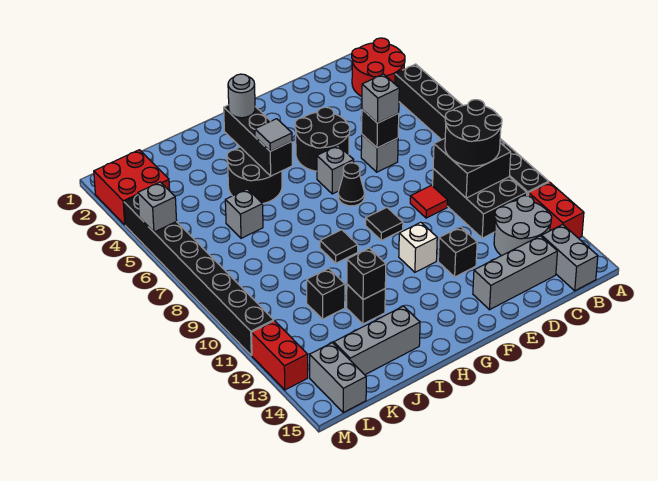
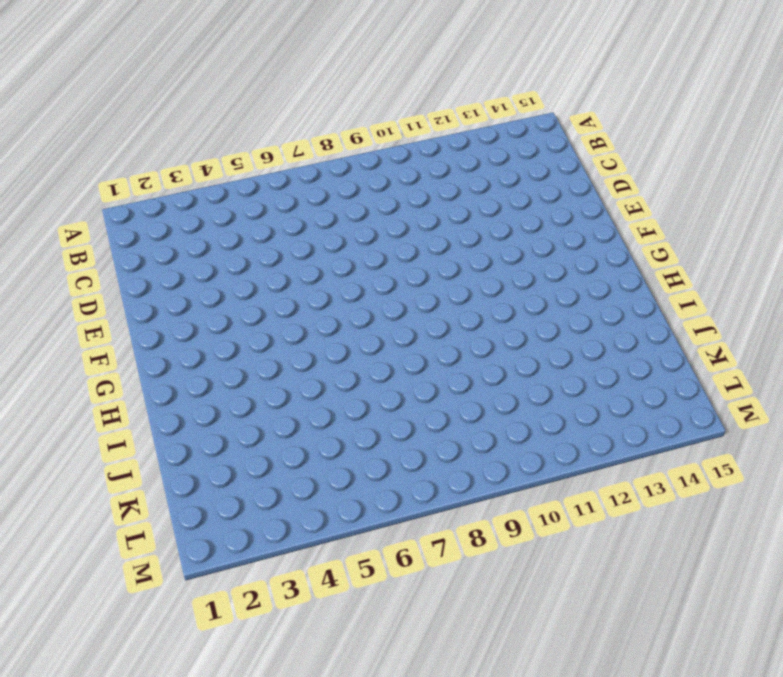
none -> red 2x2 round brick [352,38,405,96]
none -> black 1x8 brick [395,64,549,196]
none -> red 1x2 brick [528,182,584,238]
none -> black 2x3 brick [433,169,527,238]

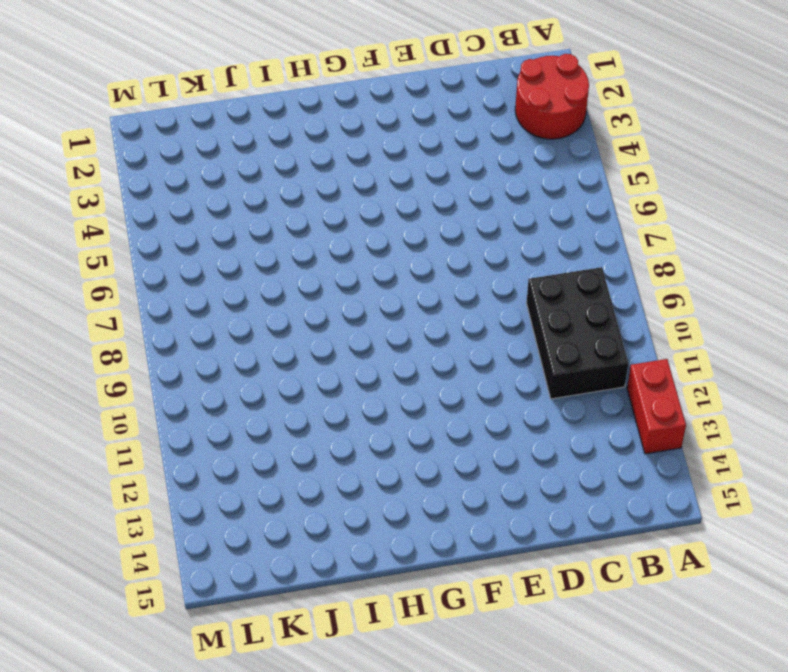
none -> black 1x8 brick [395,64,549,196]
none -> grey 2x2 round brick [494,196,552,256]
none -> grey 1x2 brick [542,224,598,291]
none -> grey 1x3 brick [473,236,557,310]

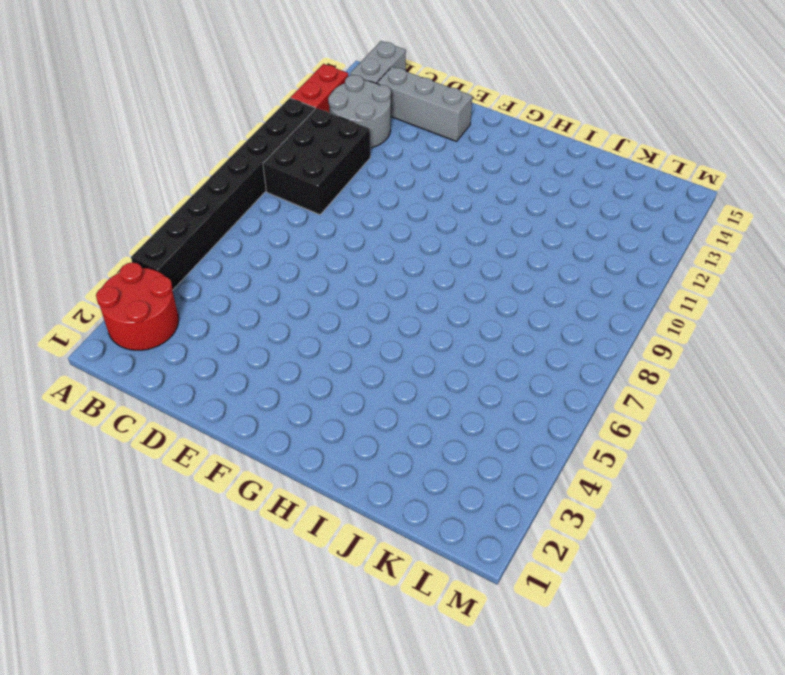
none -> grey 1x1 brick [361,135,398,172]
none -> red 1x1 tile [410,185,448,218]
none -> black 2x2 round brick [295,107,350,171]
none -> black 1x1 brick [438,227,477,277]

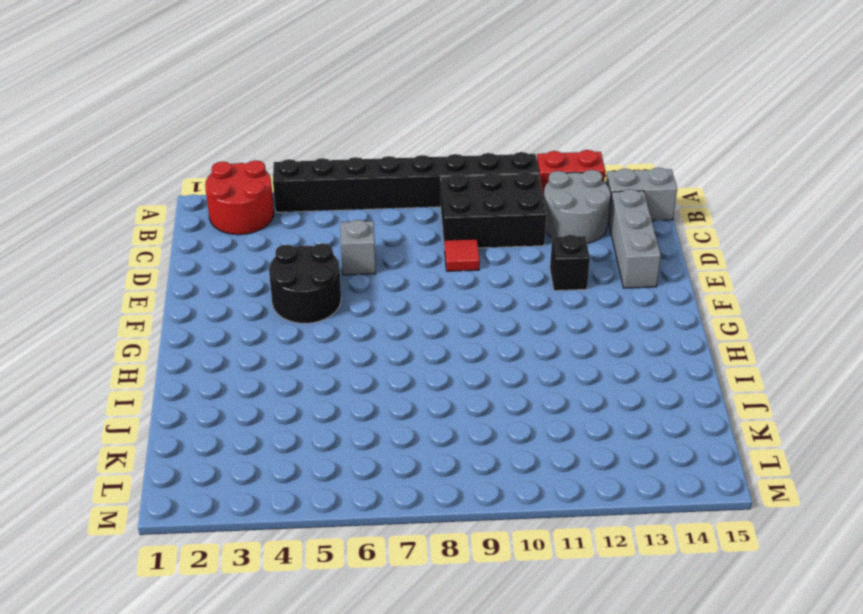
none -> grey 1x1 brick [317,145,354,194]
none -> black 1x1 cone [338,163,365,206]
none -> black 1x1 tile [366,208,403,240]
none -> white 1x1 brick [399,222,437,272]

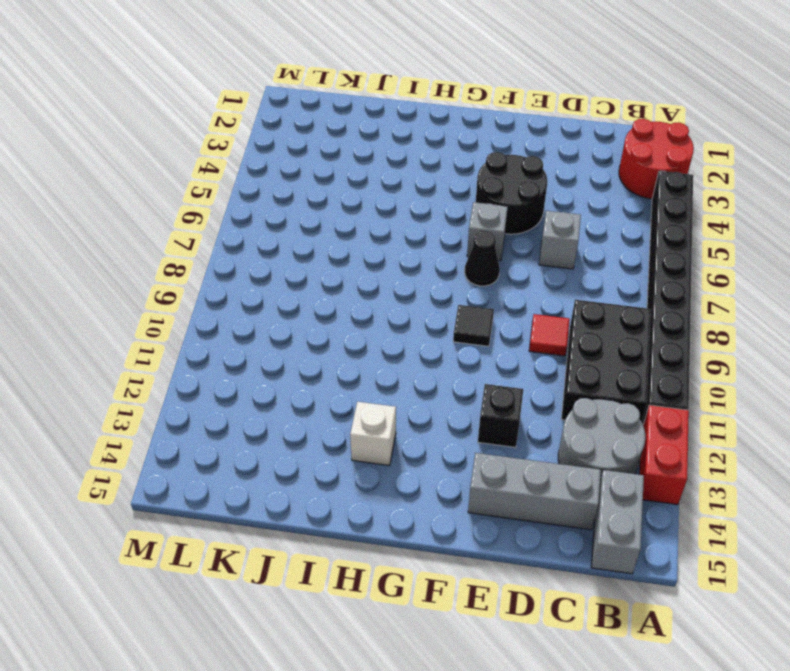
white 1x1 brick [350,402,396,466] -> white 1x1 brick moved to [399,222,437,272]
none -> black 2x2 round brick [227,147,282,204]
none -> black 1x1 tile [320,230,358,263]
none -> black 1x1 brick [347,285,385,324]
none -> grey 1x3 brick [334,306,420,375]

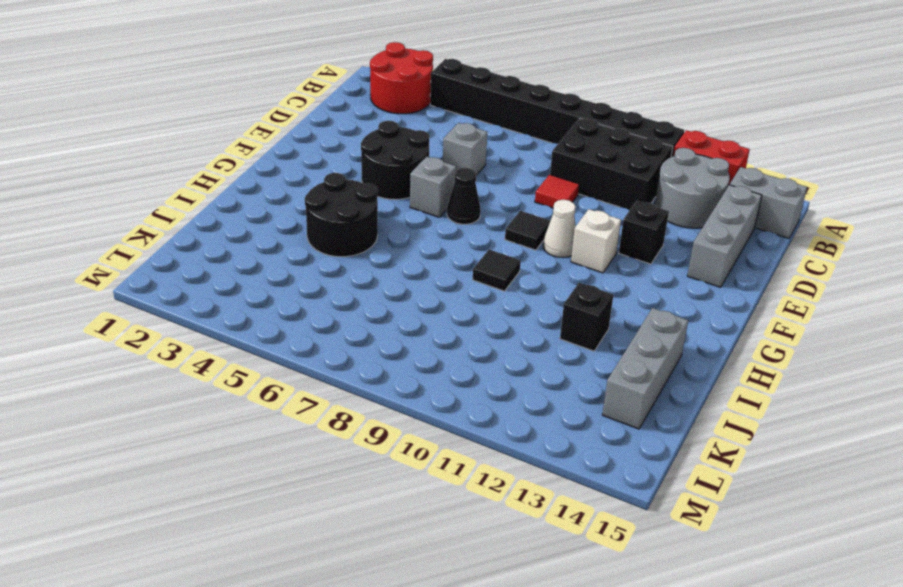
white 1x1 cone [543,200,576,258] -> none
none -> grey 1x1 brick [225,189,263,238]
none -> black 1x1 brick [307,268,345,319]
none -> red 2x2 brick [94,150,170,225]
none -> grey 1x2 brick [310,343,366,412]

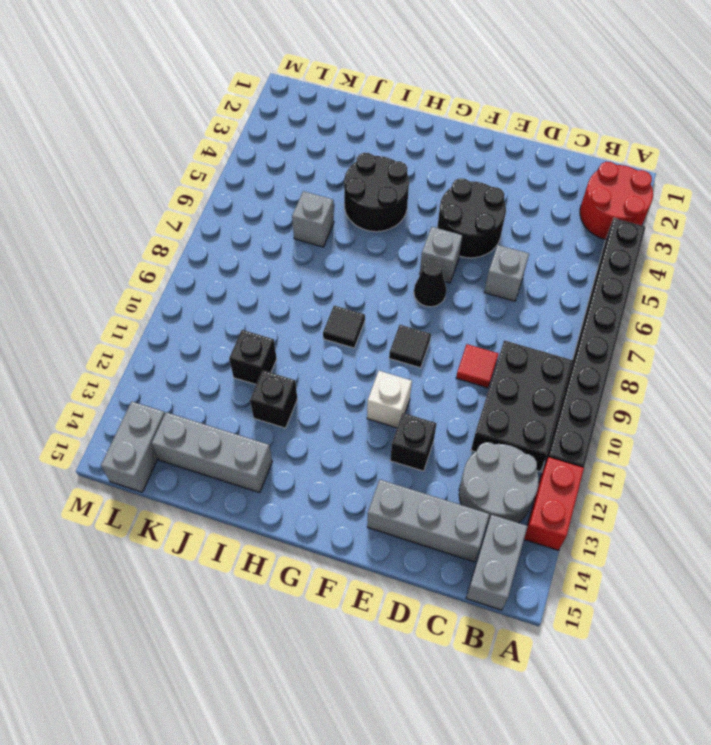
none -> red 2x2 brick [94,150,170,225]
none -> black 1x8 brick [124,195,274,355]
none -> red 1x2 brick [252,321,308,390]
none -> black 2x2 brick [433,138,511,198]

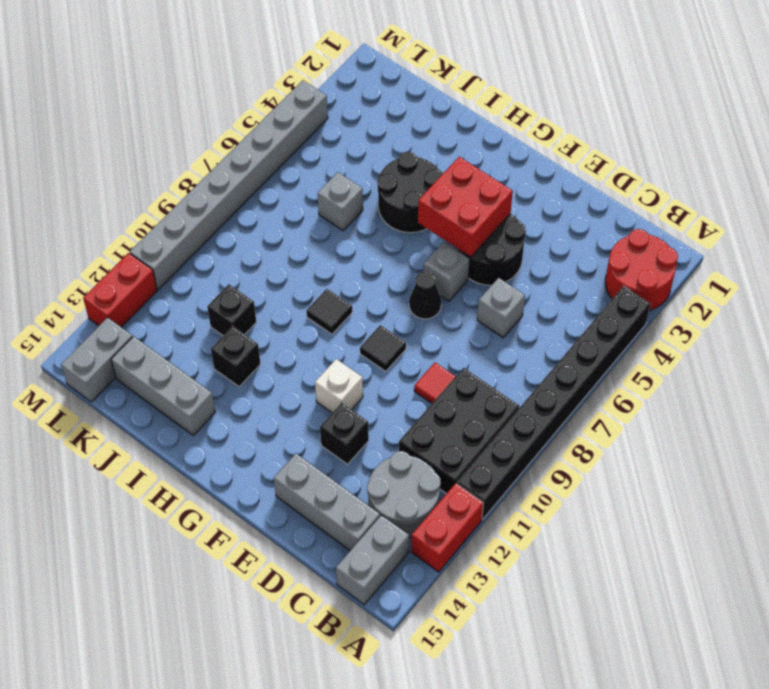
red 2x2 brick [418,157,513,257] -> red 2x2 brick moved to [94,150,170,225]
grey 1x8 brick [130,80,328,290] -> black 1x8 brick [124,195,274,355]
none -> black 2x2 brick [433,138,511,198]
none -> black 1x1 brick [362,110,399,148]
none -> black 1x3 brick [224,105,292,176]
none -> black 1x1 brick [347,248,386,300]

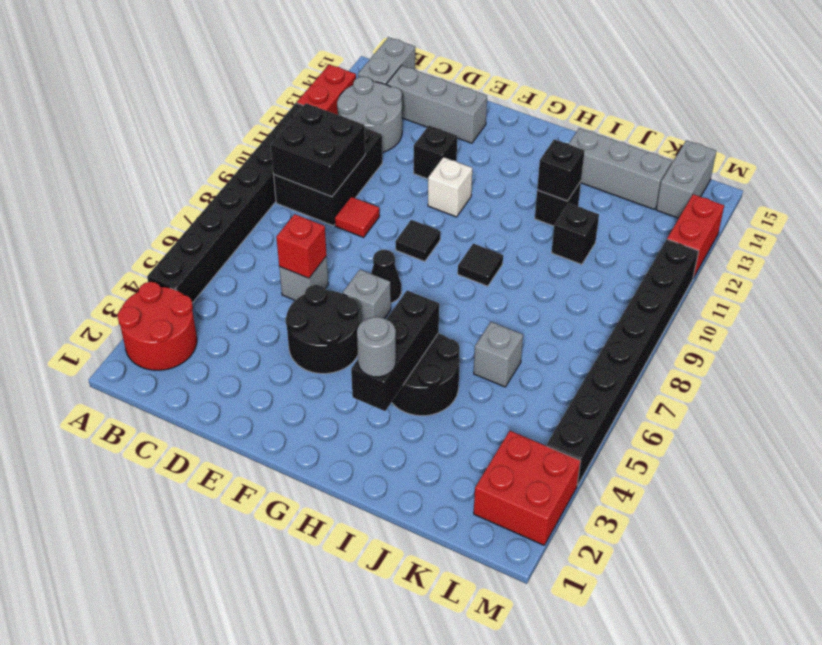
red 1x1 brick [276,214,327,278] -> black 1x1 brick [362,110,399,148]
none -> grey 1x1 brick [138,182,177,232]
none -> black 2x2 round brick [445,100,502,166]
none -> grey 1x1 brick [362,74,399,123]
none -> grey 1x1 tile [255,119,292,151]

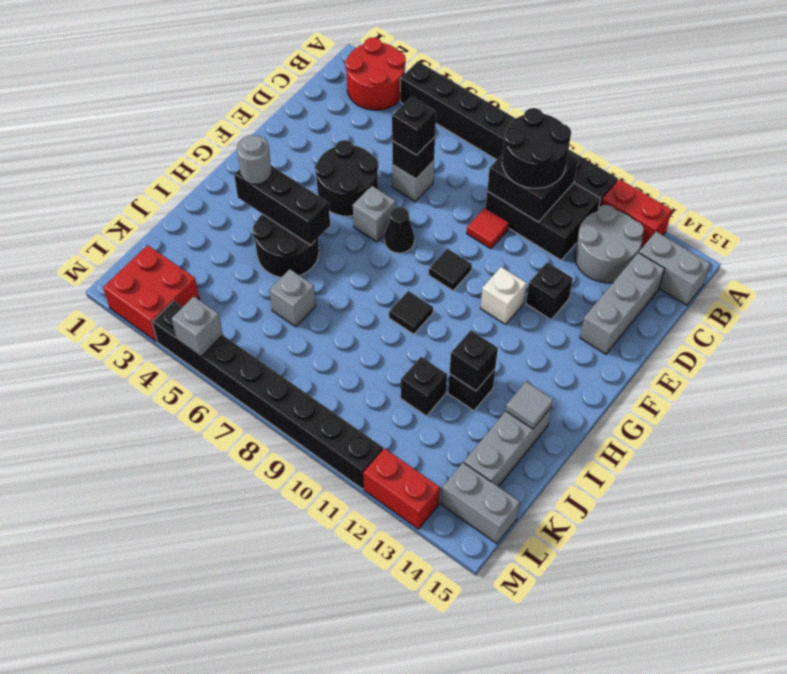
black 1x1 brick [392,97,436,155] -> grey 1x1 brick [362,74,399,123]
grey 1x1 tile [506,382,553,429] -> grey 1x1 tile moved to [255,119,292,151]

